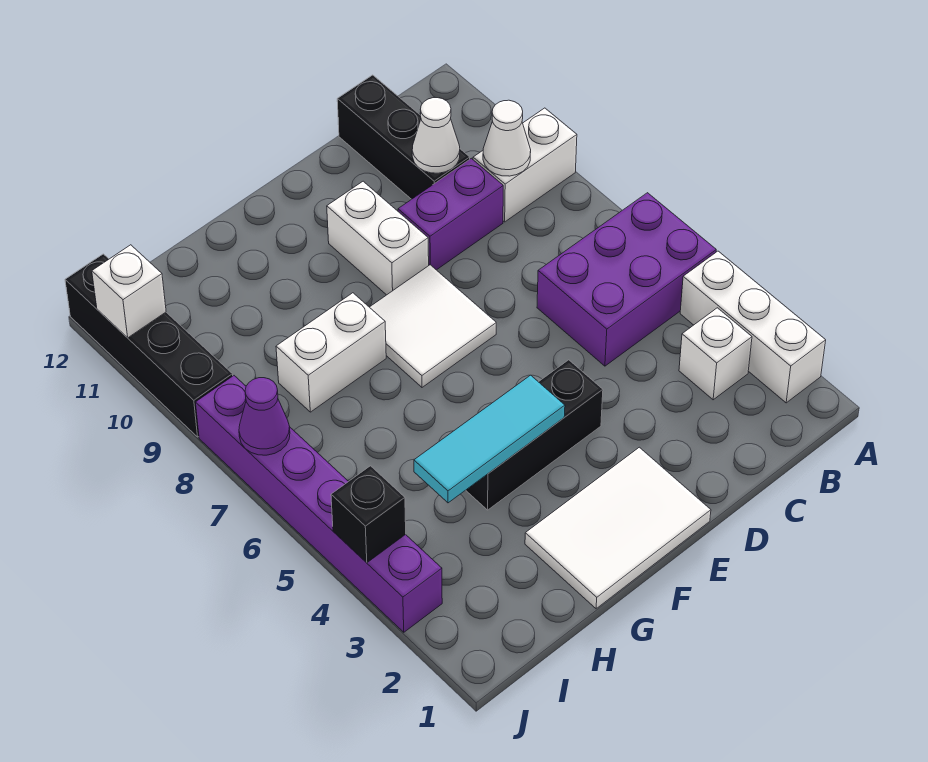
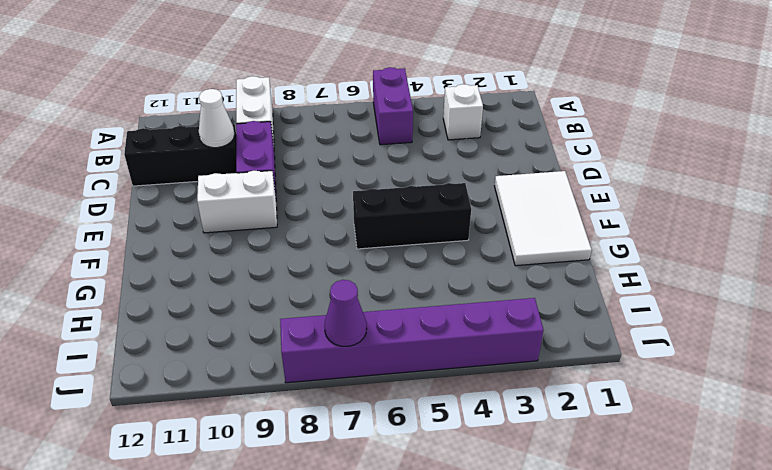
purple 1x2 brick [373,67,413,145] -> purple 2x3 brick [537,193,716,366]
black 1x3 brick [353,183,471,249] -> black 1x3 brick turned to [466,360,603,510]
none -> white 1x3 brick [680,251,826,403]
none -> white 2x2 tile [370,265,496,387]
none -> white 1x2 brick [276,293,386,412]

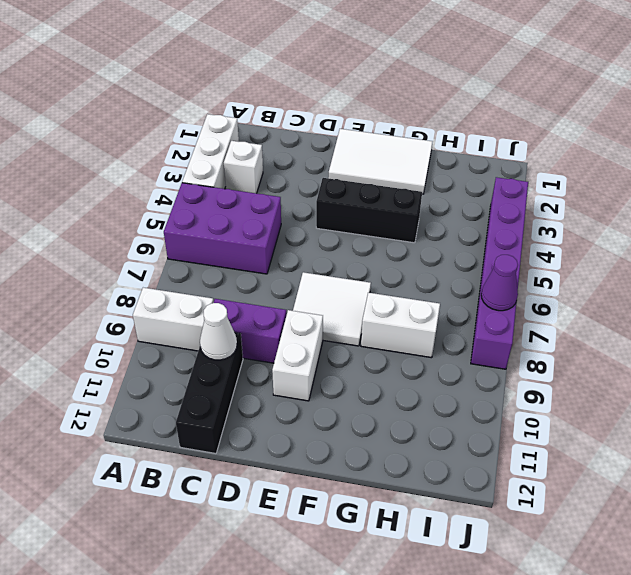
none -> black 1x4 brick [65,254,233,437]
none -> white 1x1 cone [483,100,531,176]
none -> cyan 1x3 tile [414,375,565,503]

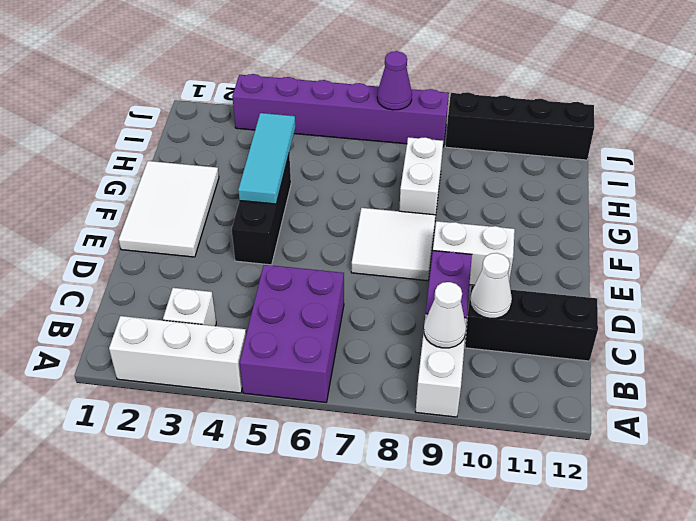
none -> black 1x1 brick [331,466,406,563]
none -> white 1x1 brick [92,245,166,338]

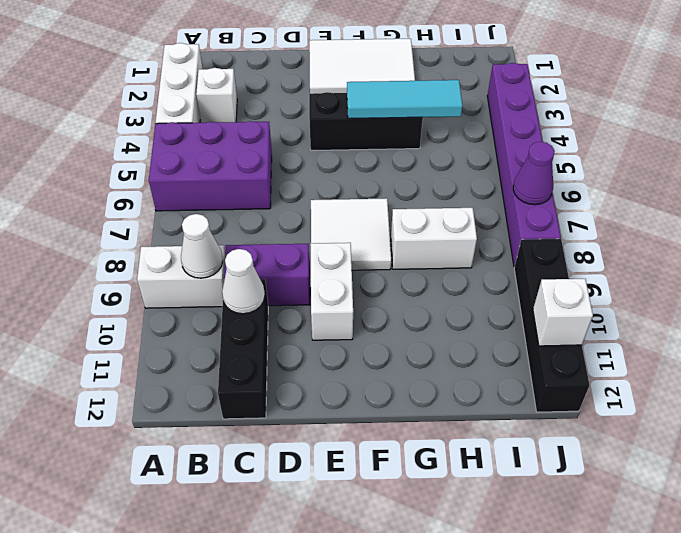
none -> black 1x1 brick [331,466,406,563]

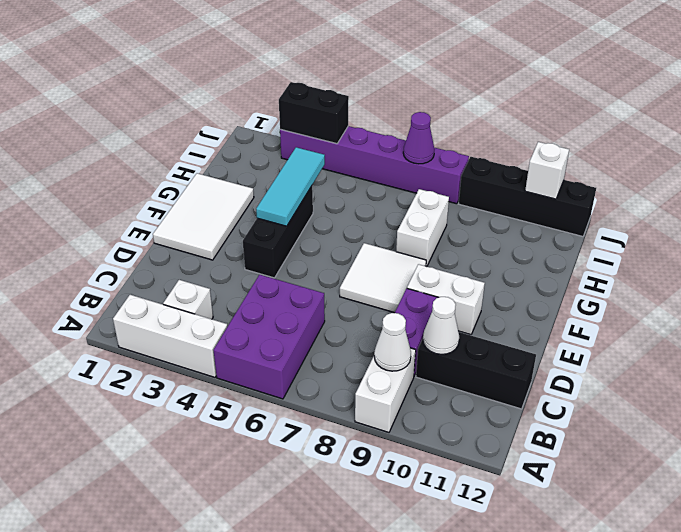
black 1x2 brick [279,82,349,144] -> black 1x1 brick [331,466,406,563]

